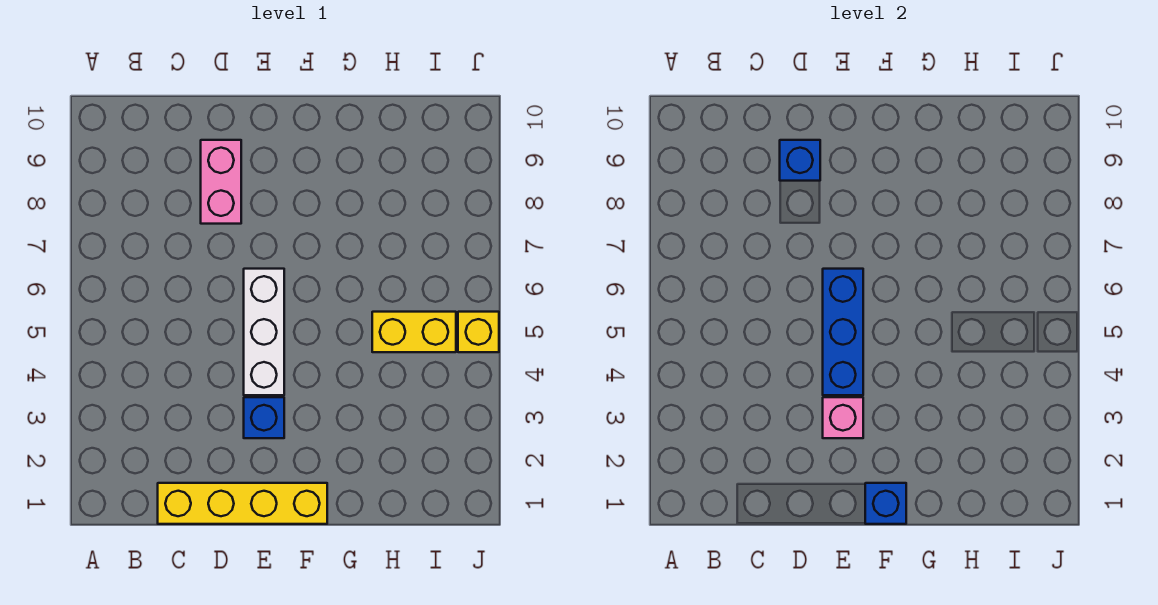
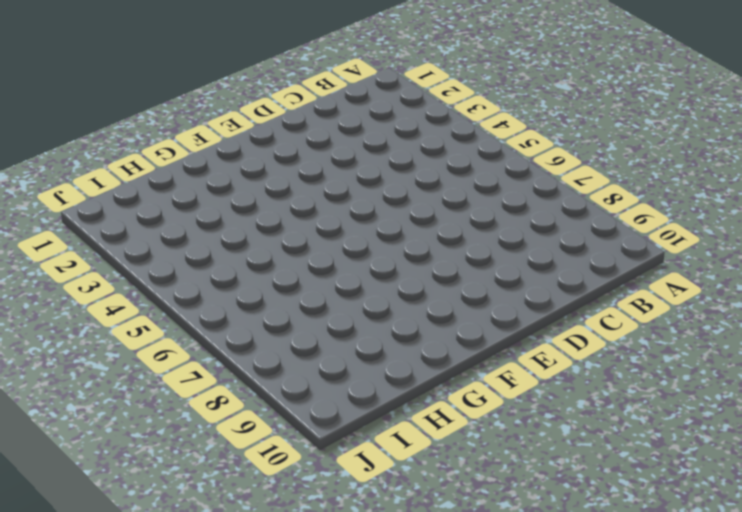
none -> yellow 1x4 brick [158,483,327,524]
none -> pink 1x2 brick [201,140,241,224]

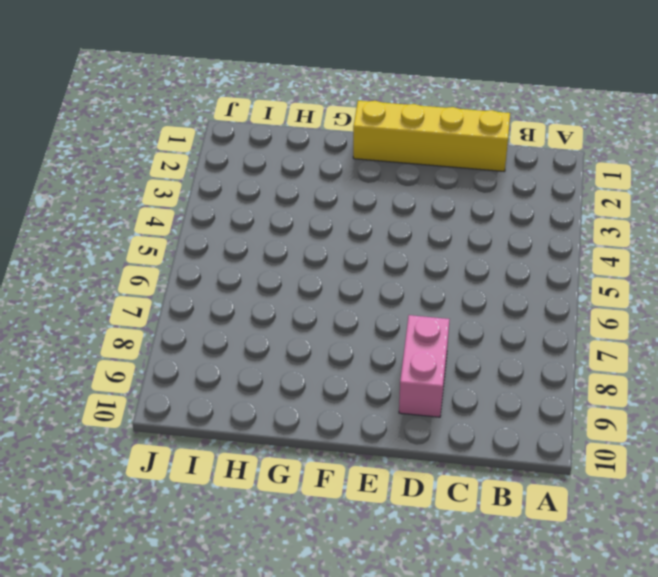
none -> blue 1x1 brick [244,397,284,438]
none -> white 1x3 brick [244,269,284,395]

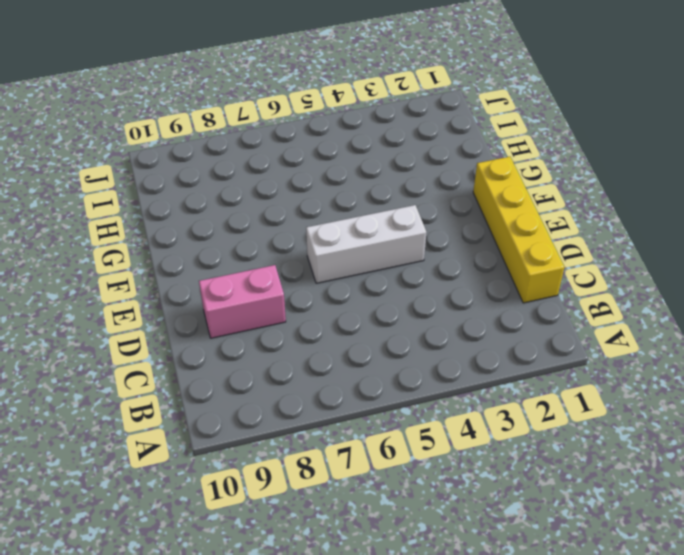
none -> blue 1x1 brick [244,397,284,438]
none -> yellow 1x2 brick [372,312,456,352]

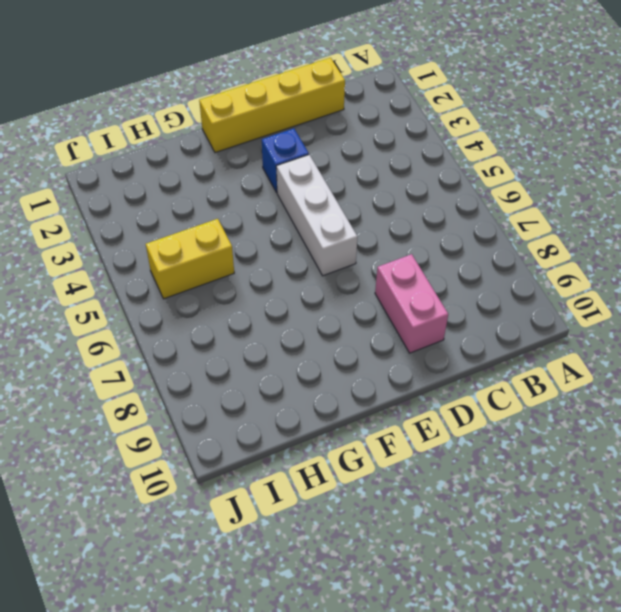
none -> yellow 1x1 brick [458,312,499,352]
none -> blue 1x1 brick [780,140,820,181]

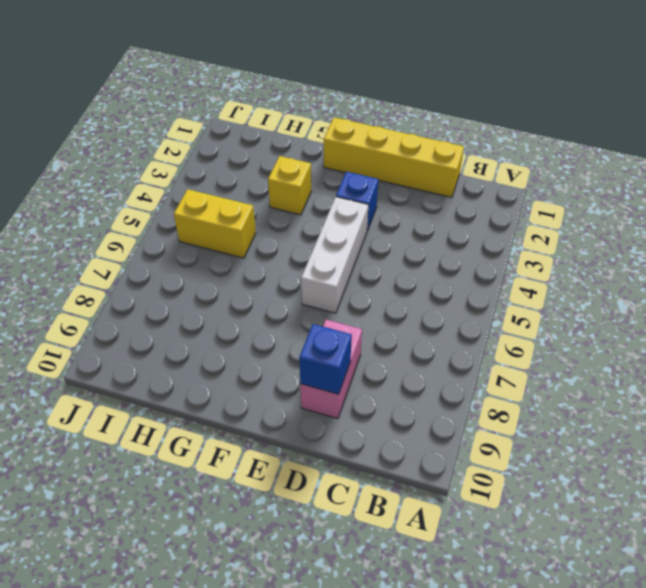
yellow 1x1 brick [268,156,311,215] -> yellow 1x1 brick moved to [458,312,499,352]
none -> pink 1x1 brick [823,397,863,438]
none -> blue 1x3 brick [823,269,863,395]

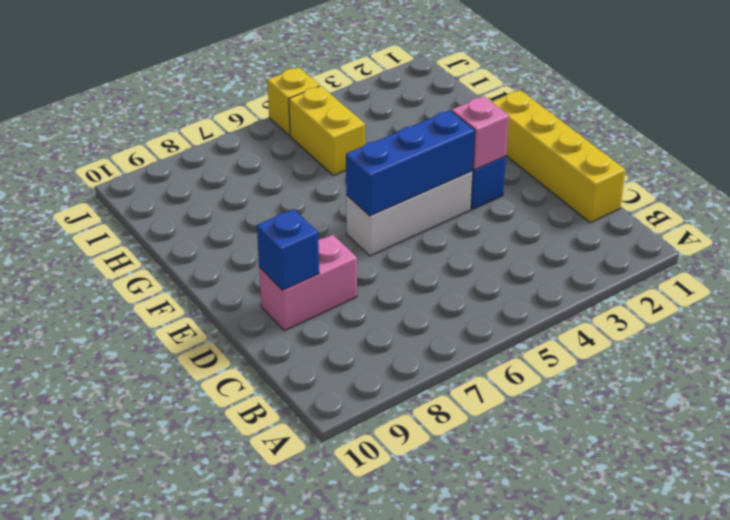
none -> blue 1x1 brick [865,483,906,524]

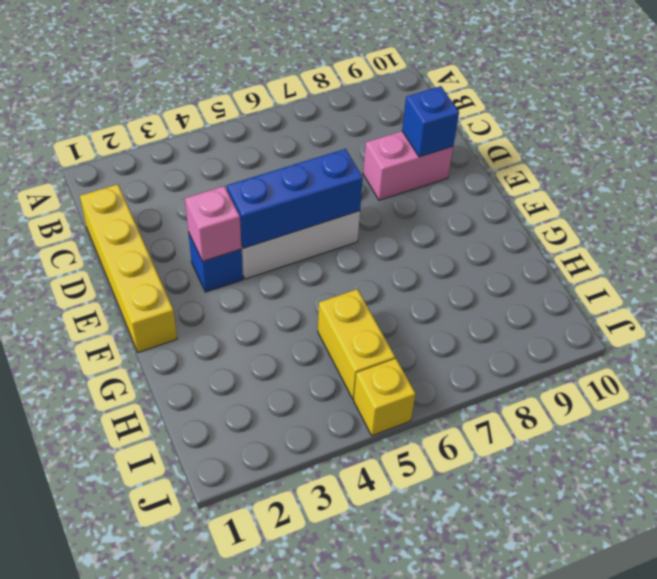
none -> blue 1x1 brick [865,483,906,524]

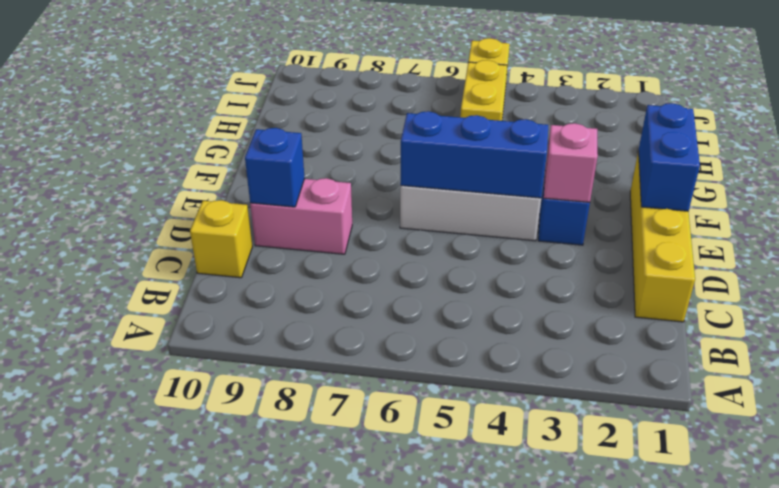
yellow 1x1 brick [190,200,252,278] -> none
blue 1x2 brick [638,103,700,211] -> blue 1x1 brick [865,483,906,524]

